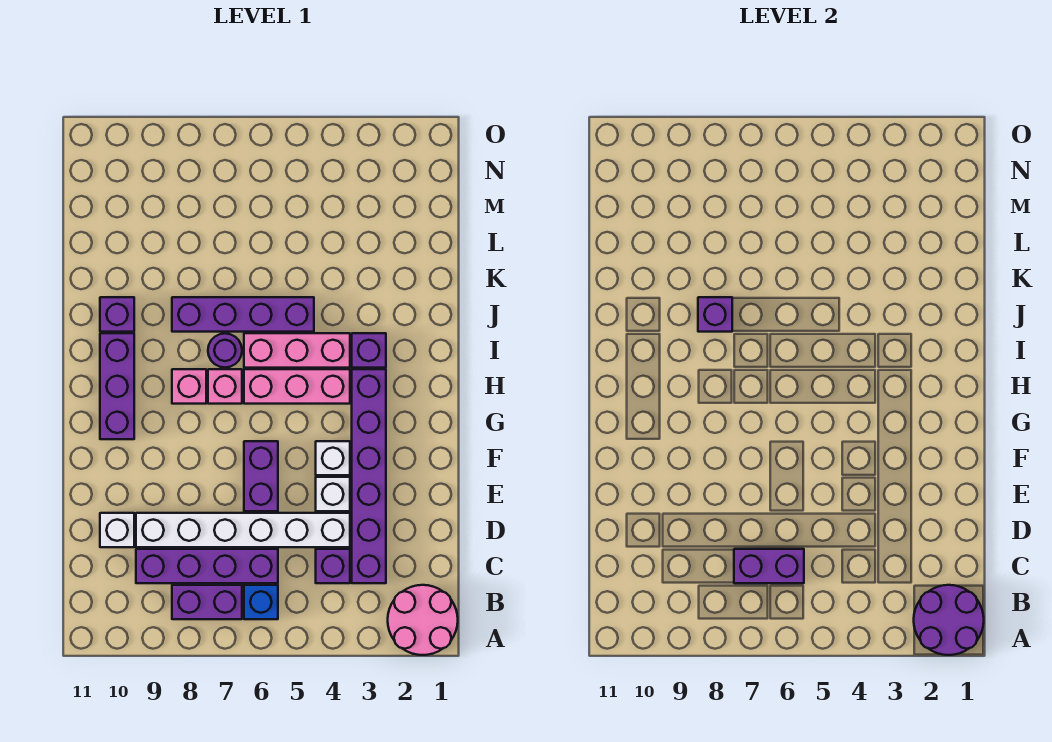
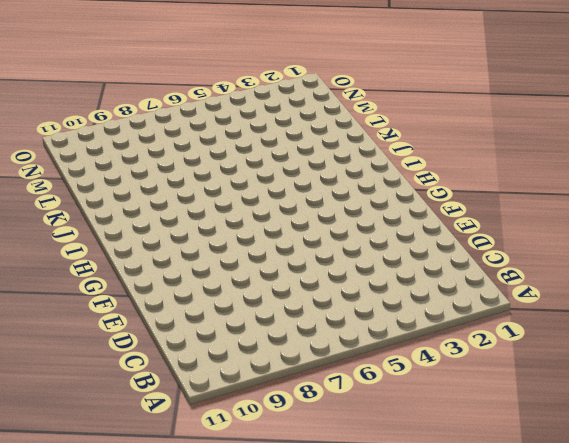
none -> pink 2x2 round brick [388,585,458,655]
none -> blue 1x1 brick [244,585,278,619]
none -> purple 1x2 brick [172,585,242,619]

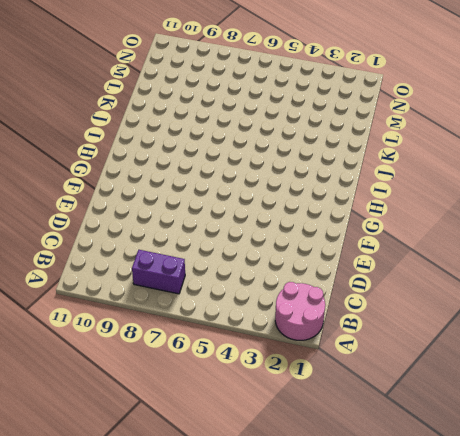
none -> blue 1x1 brick [244,585,278,619]
none -> purple 1x6 brick [352,369,386,583]
none -> purple 1x1 brick [316,549,350,583]

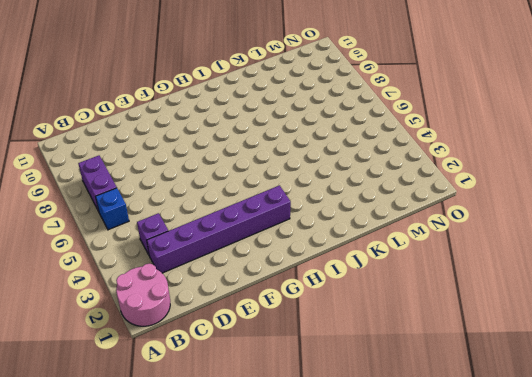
none -> purple 1x4 brick [136,549,278,583]
none -> white 1x6 brick [136,513,350,547]
none -> white 1x1 brick [100,513,134,547]

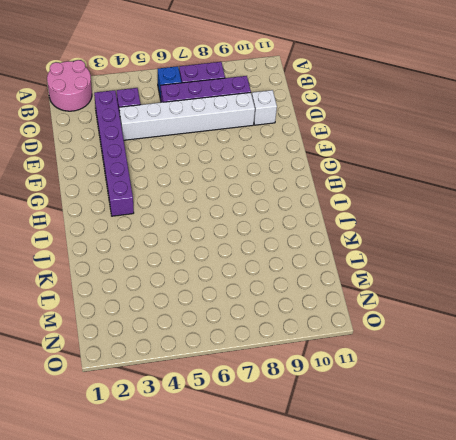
none -> white 1x1 brick [316,477,350,511]
none -> purple 1x2 brick [244,441,278,511]
none -> white 1x1 brick [316,441,350,475]

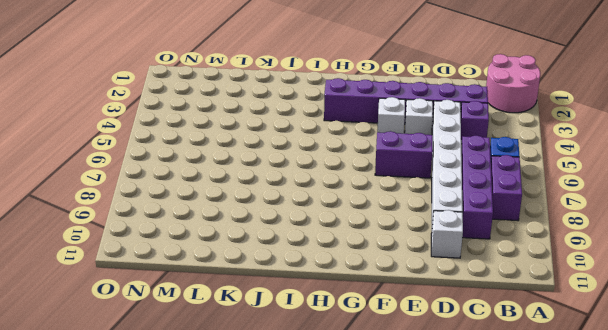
none -> purple 1x3 brick [100,333,134,439]
none -> pink 1x3 brick [244,369,350,404]
none -> pink 1x1 brick [208,369,242,404]

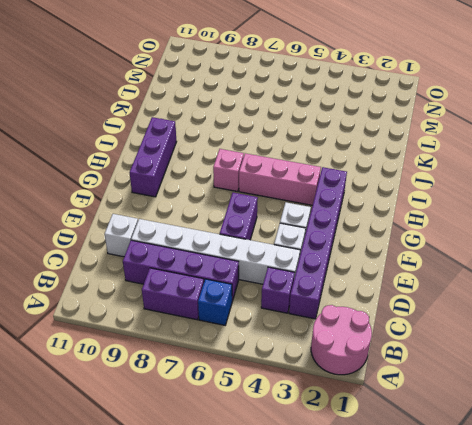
none -> pink 1x1 brick [172,369,206,404]
none -> purple 1x1 brick [352,333,386,368]
none -> pink 1x3 brick [244,333,350,368]

